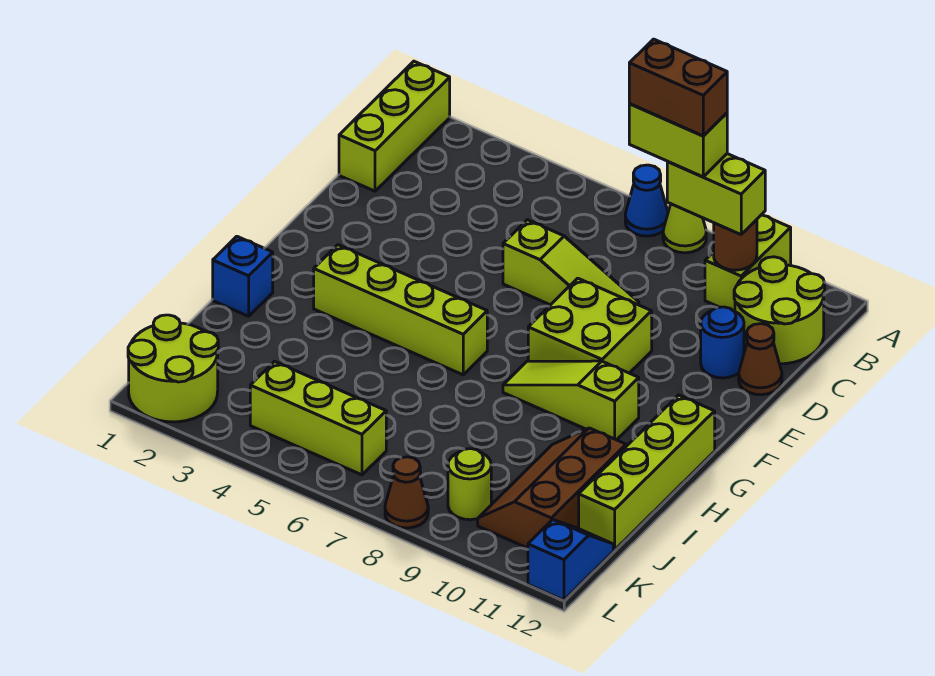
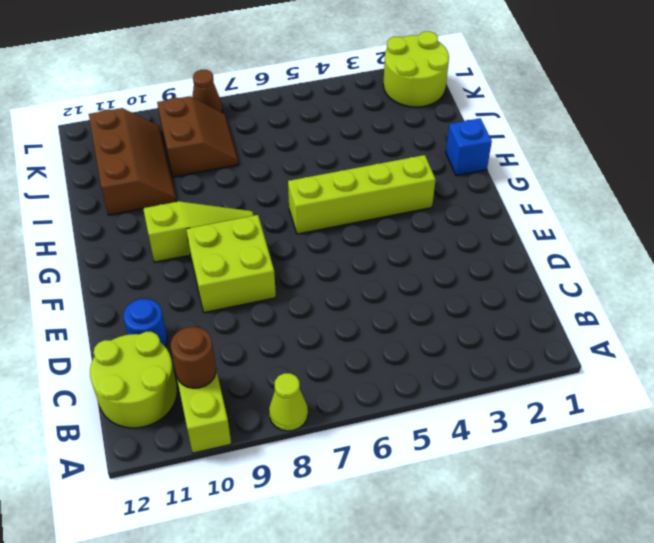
brown 2x2 slope [157,96,238,177] -> lime 1x1 round brick [448,449,491,520]
none -> lime 1x3 brick [339,61,450,191]
none -> blue 1x1 cone [625,165,668,236]
none -> lime 1x3 slope [503,220,639,305]

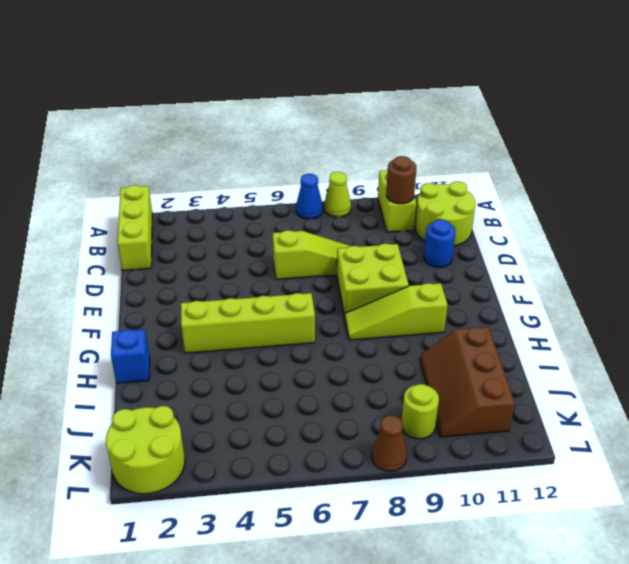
none -> brown 1x1 cone [739,324,782,395]
none -> lime 1x4 brick [579,395,715,550]
none -> lime 1x3 brick [250,362,386,475]

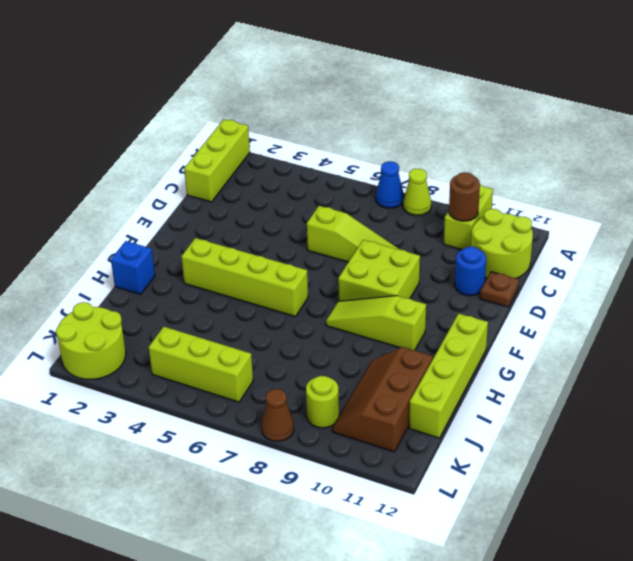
brown 1x1 plate [480,272,519,307] -> brown 1x1 cone [739,324,782,395]
none -> blue 1x2 slope [528,520,613,600]
none -> lime 1x2 brick [667,154,765,234]
none -> lime 1x2 brick [629,104,727,177]

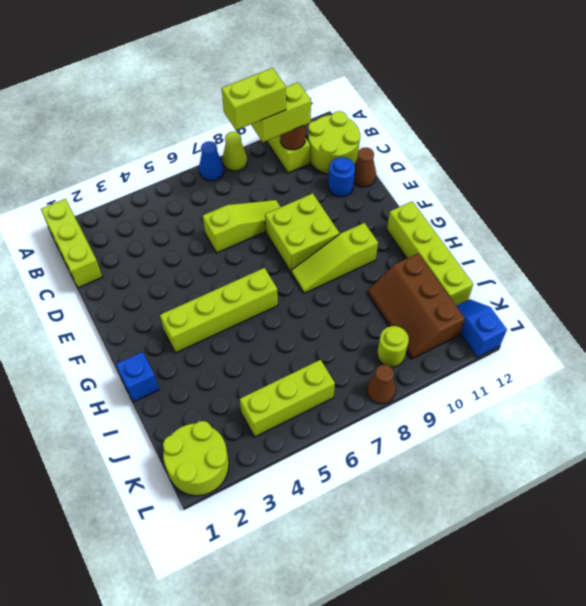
none -> brown 1x2 brick [629,39,727,136]

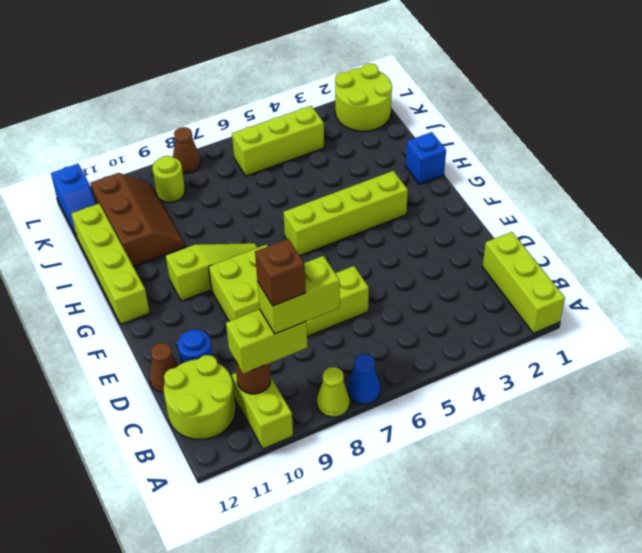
brown 1x1 brick [255,239,306,306] -> brown 1x2 brick [629,39,727,136]

